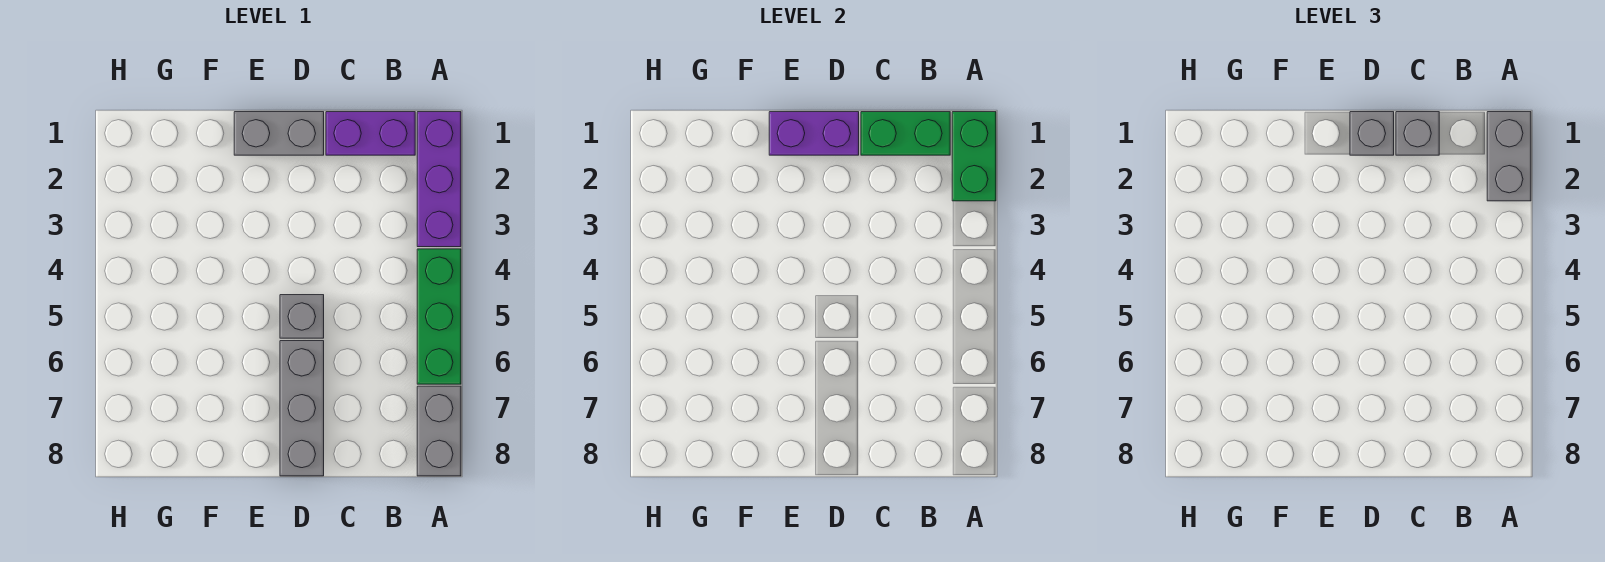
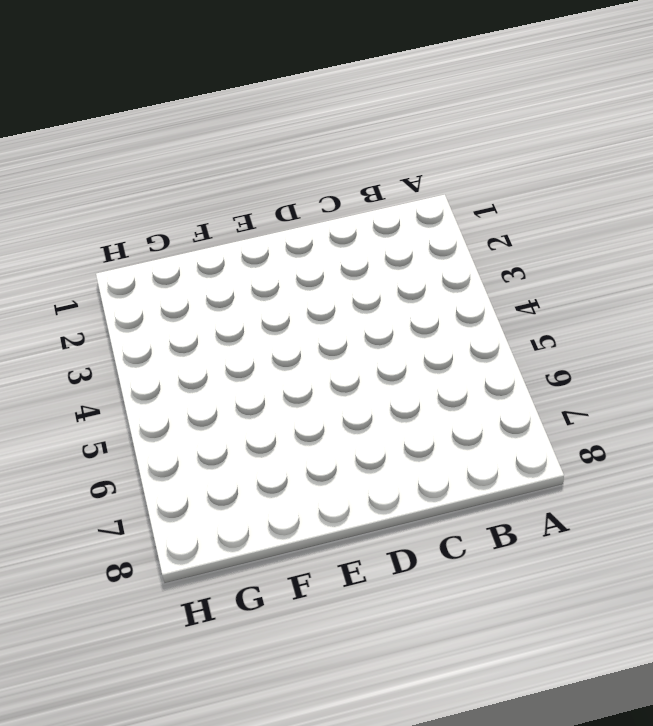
none -> purple 1x3 brick [417,112,461,247]
none -> green 1x3 brick [417,249,461,384]
none -> grey 1x2 brick [417,386,461,476]

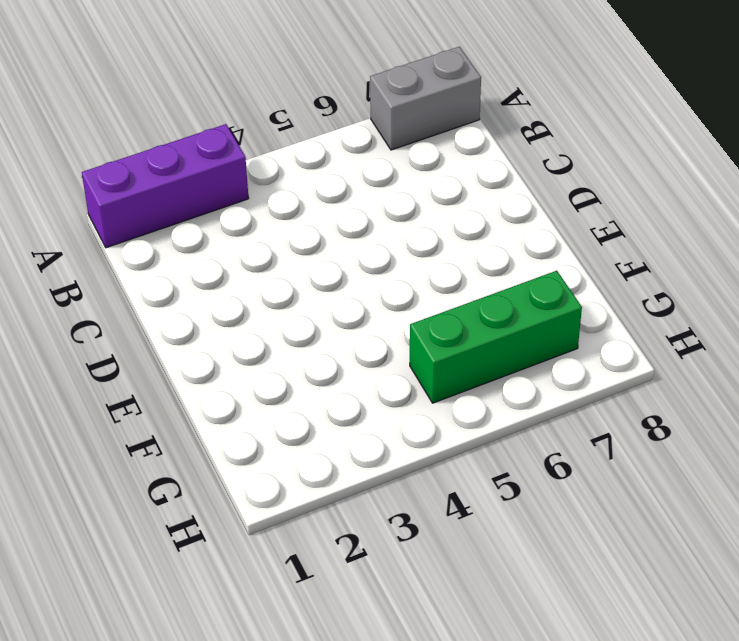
green 1x3 brick [410,271,582,403] -> green 1x3 brick moved to [417,249,461,384]
none -> purple 1x2 brick [326,112,415,155]
none -> grey 1x2 brick [234,112,324,155]
none -> grey 1x1 brick [280,295,324,338]

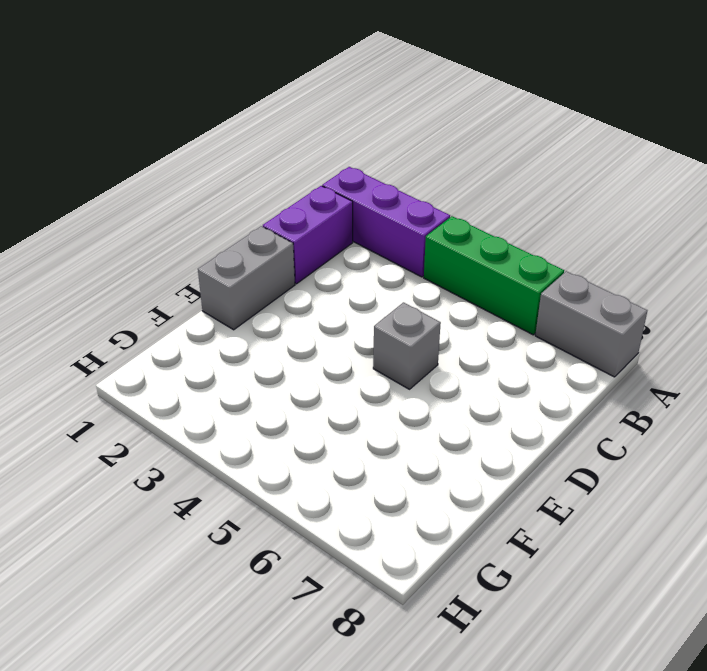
none -> grey 1x3 brick [280,341,324,476]
none -> green 1x2 brick [952,112,996,201]
none -> green 1x2 brick [861,112,950,155]

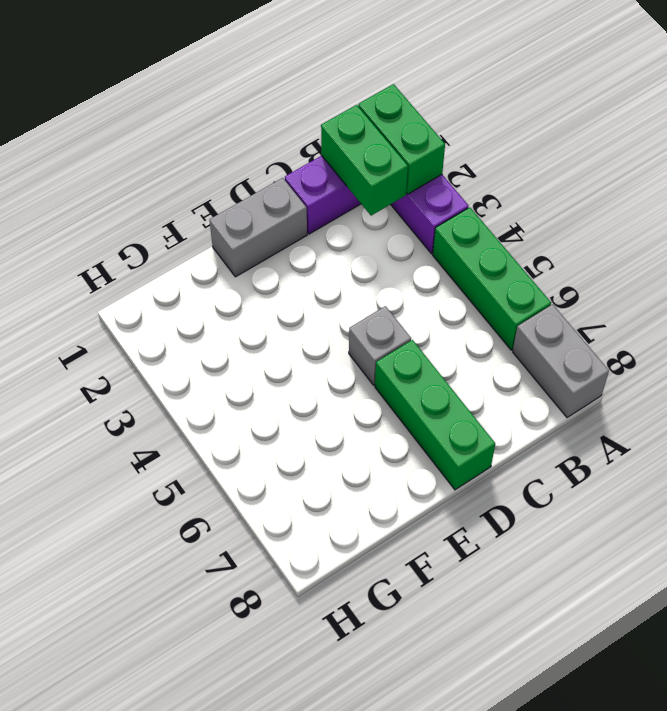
green 1x2 brick [321,105,408,216] -> green 1x2 brick turned to [861,112,950,155]
green 1x3 brick [375,340,495,490] -> grey 1x3 brick [280,341,324,476]
none -> purple 1x2 brick [769,112,859,155]
none -> grey 1x2 brick [1487,112,1531,201]
none -> grey 1x1 brick [1396,112,1439,155]

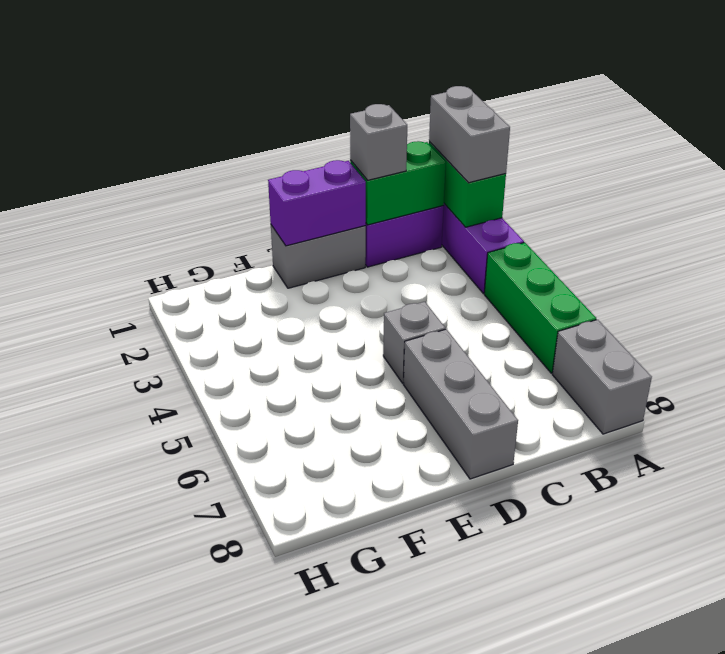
none -> grey 1x1 brick [1350,112,1394,155]

